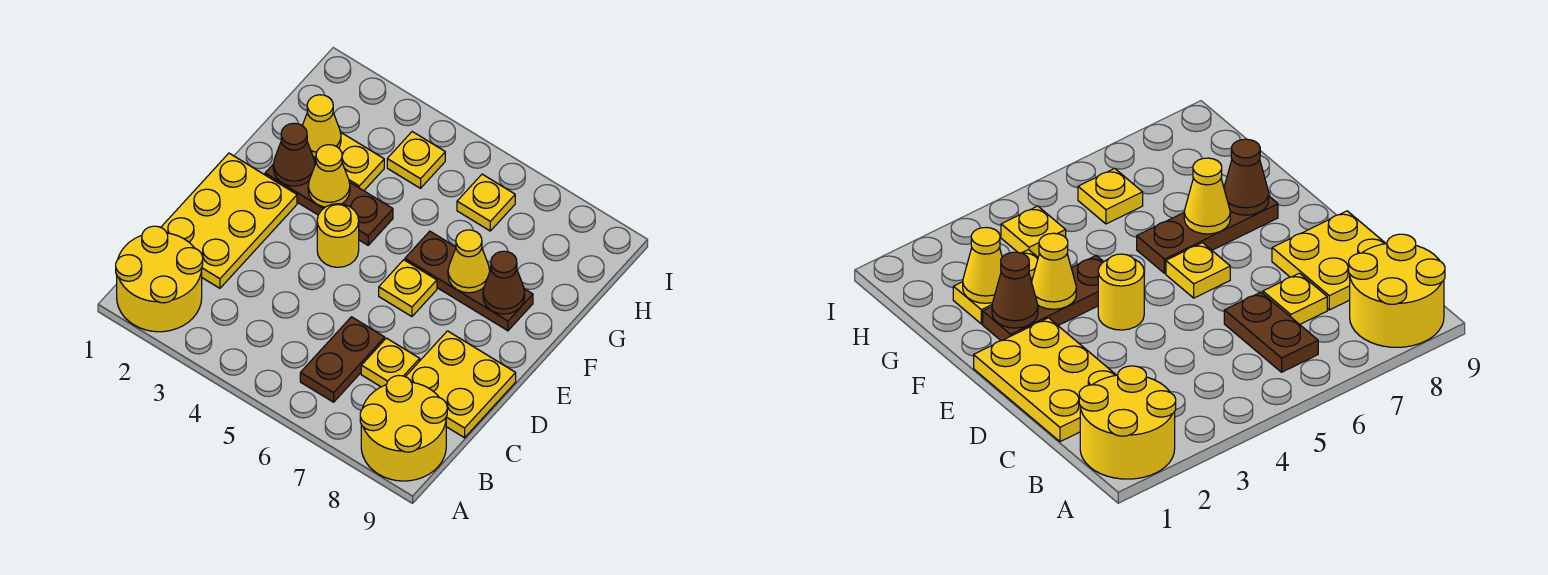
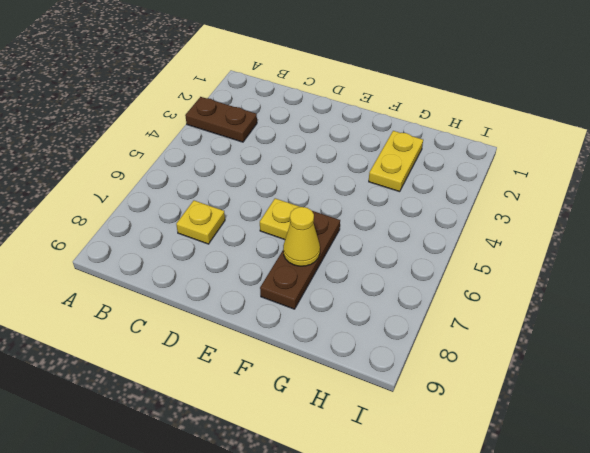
brown 1x2 plate [185,97,257,142] -> brown 1x2 plate moved to [300,317,385,402]
none -> yellow 2x2 round brick [116,226,203,332]
none -> yellow 2x2 round brick [360,375,447,481]
none -> yellow 2x3 plate [161,153,297,288]

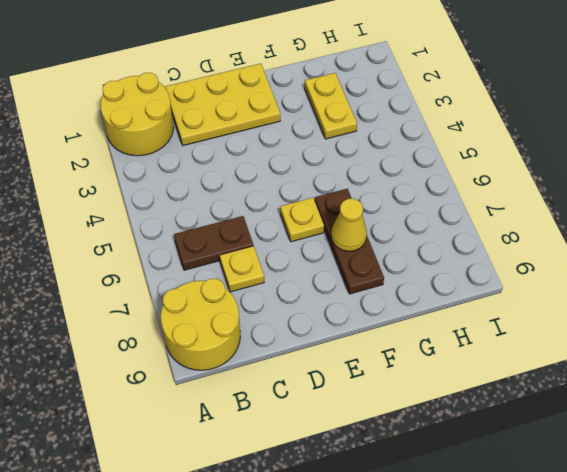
none -> yellow 2x2 plate [406,331,516,438]
none -> yellow 1x1 round brick [317,204,359,267]
none -> brown 1x3 plate [265,161,393,245]

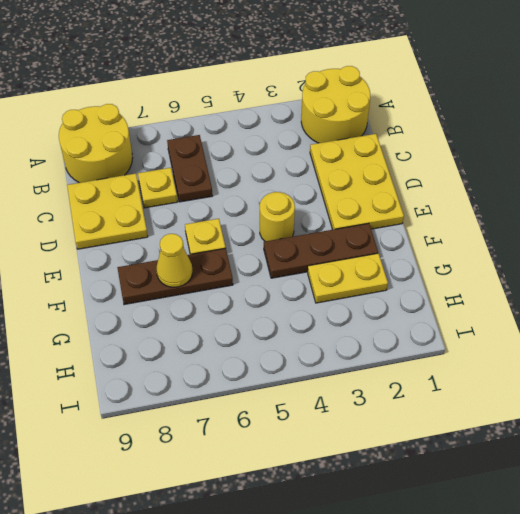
none -> yellow 1x1 plate [387,132,445,188]
none -> yellow 1x1 plate [457,174,515,231]
none -> brown 1x1 cone [273,123,315,186]

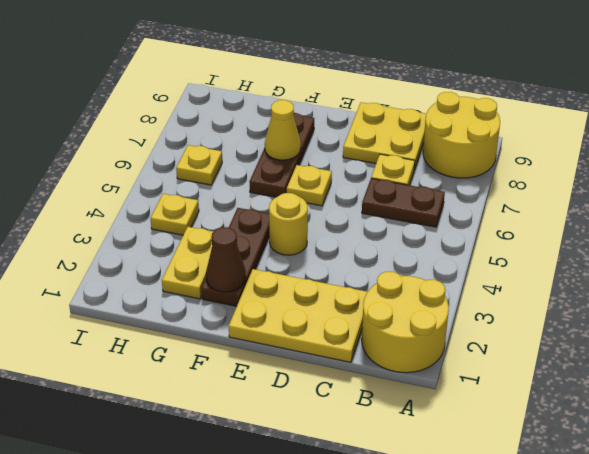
none -> yellow 1x1 cone [308,145,350,207]
none -> brown 1x1 cone [483,251,525,314]
none -> yellow 1x1 cone [302,95,341,157]

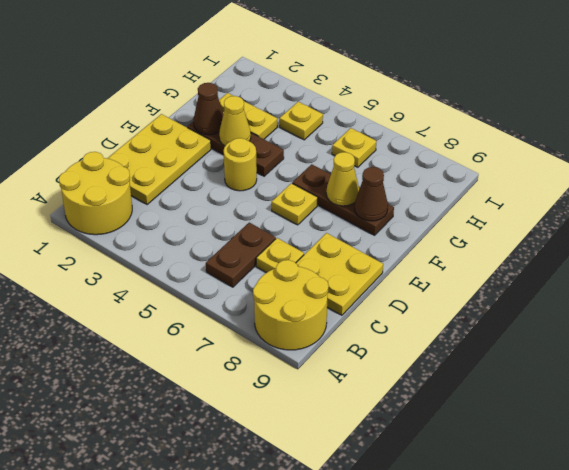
none -> yellow 1x1 cone [302,95,341,157]

